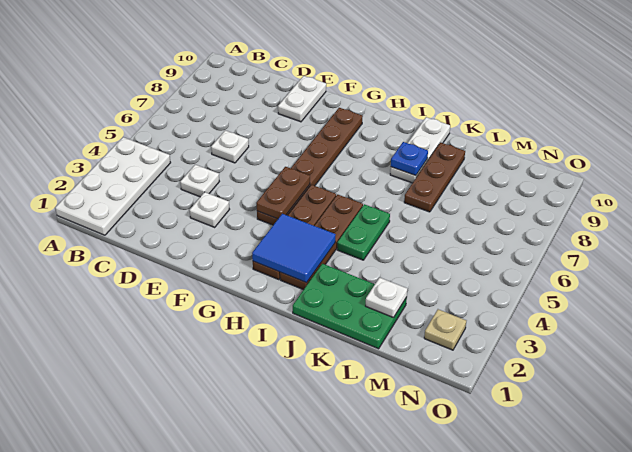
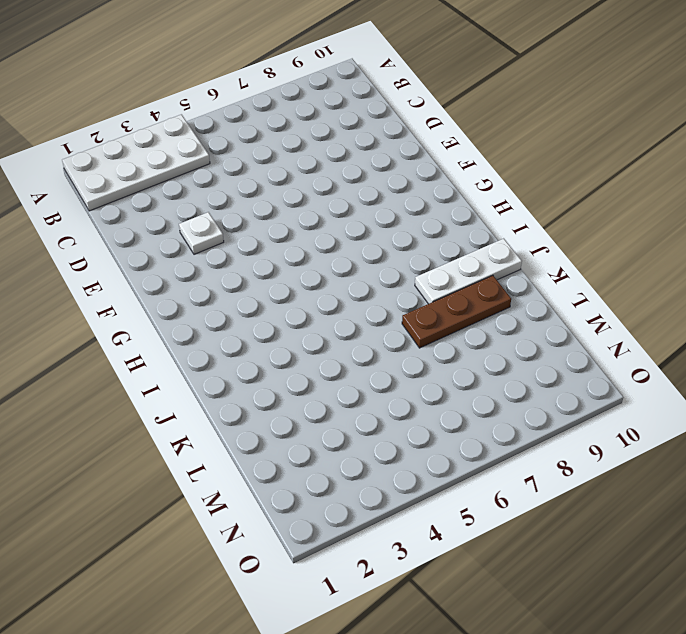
none -> white 1x1 plate [180,165,219,197]
none -> white 1x1 plate [211,130,249,163]
none -> white 1x2 plate [278,76,326,122]

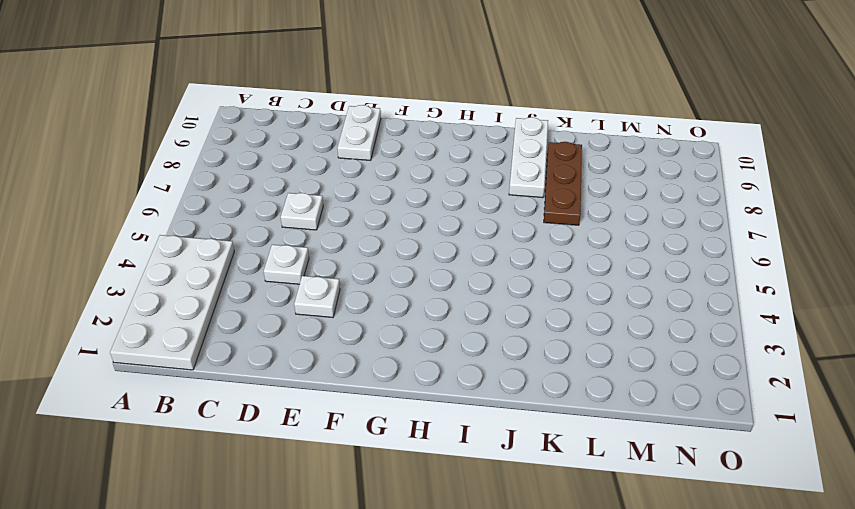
none -> brown 1x6 plate [257,108,363,225]
none -> brown 1x4 plate [253,185,336,280]
none -> brown 1x4 plate [280,194,363,290]

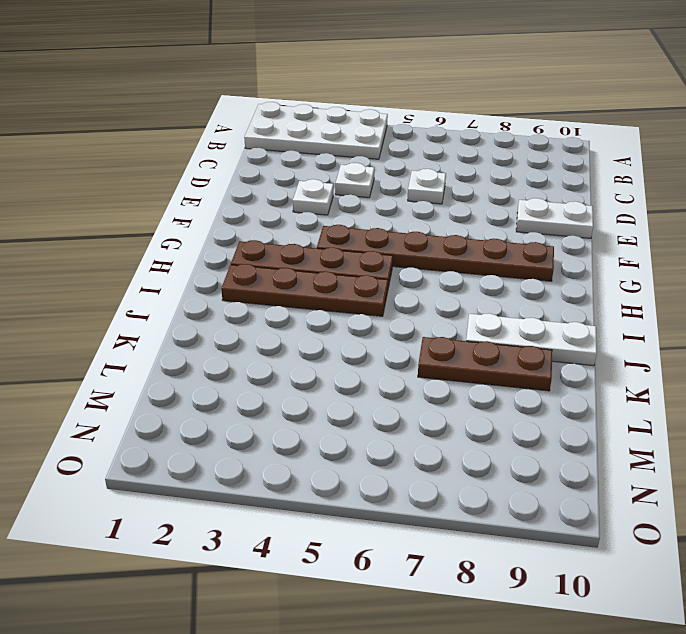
none -> green 2x3 plate [293,264,407,349]
none -> green 1x2 plate [337,204,390,260]
none -> tan 1x1 plate [424,309,466,350]

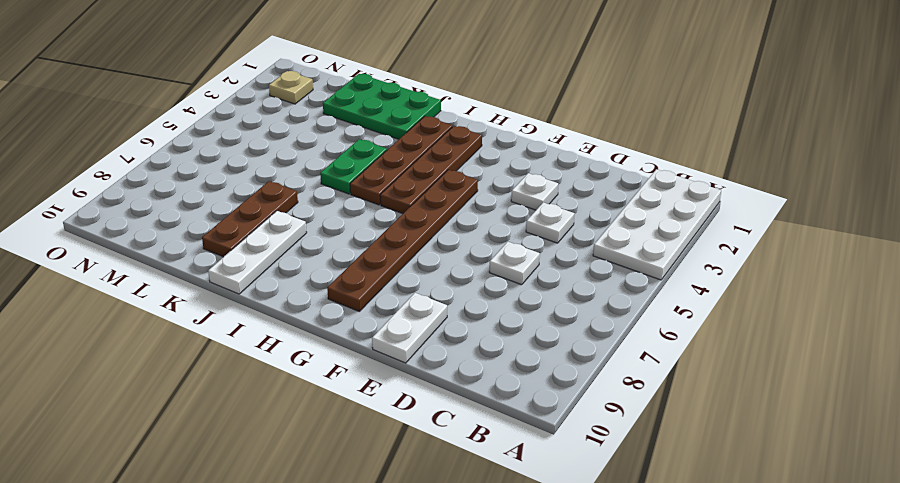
none -> brown 1x2 plate [256,167,310,219]
none -> blue 2x2 tile [252,214,336,283]
none -> blue 1x1 plate [391,142,428,176]

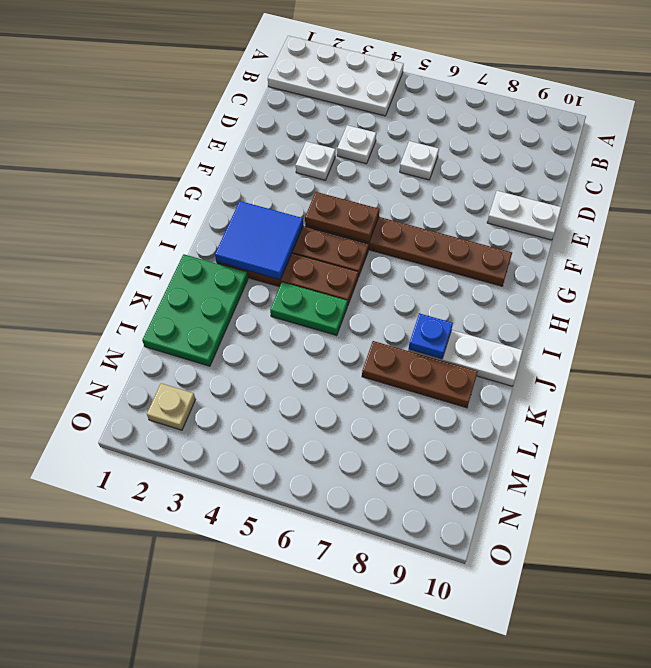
none -> white 1x1 plate [366,278,407,318]

